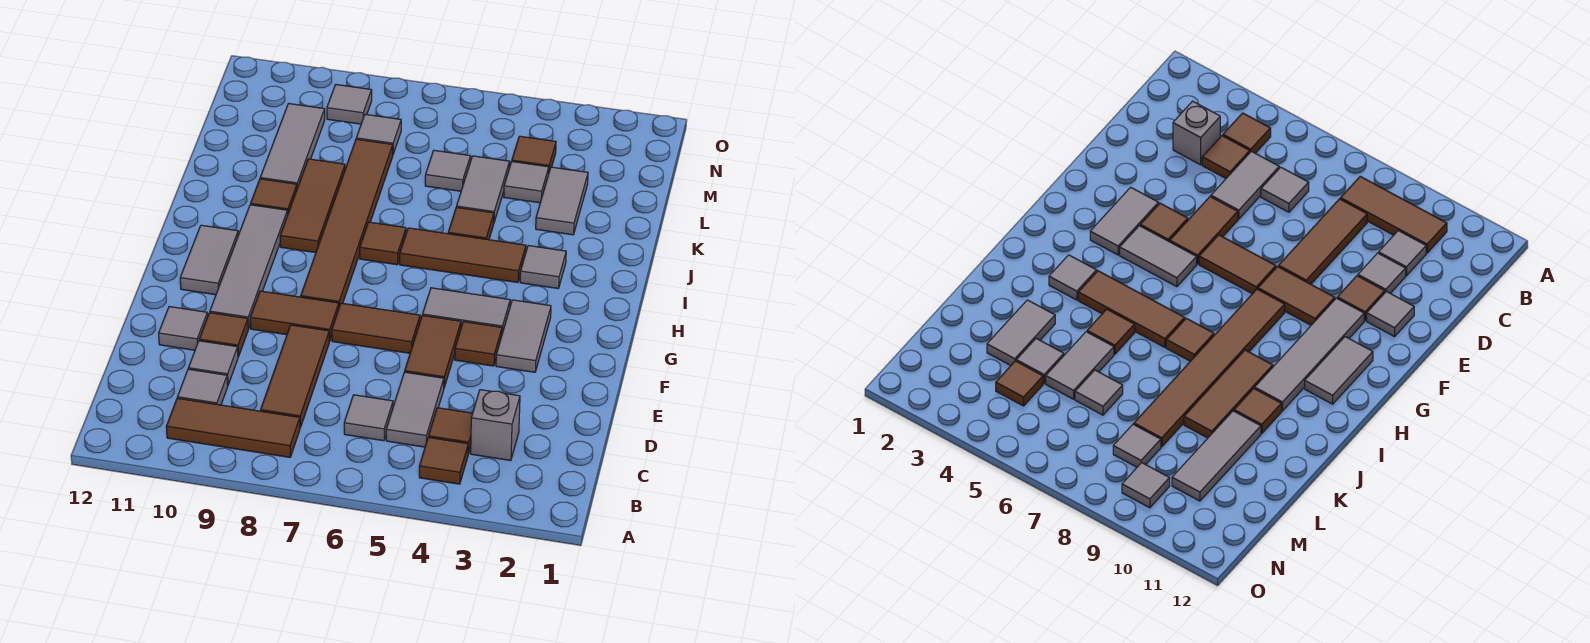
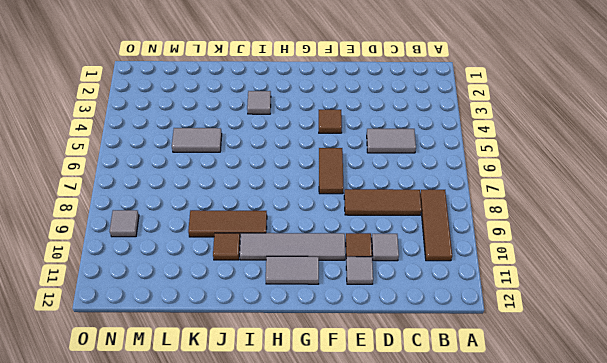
none -> brown 1x1 tile [419,437,468,484]
none -> grey 1x1 brick [471,390,520,461]
none -> brown 1x1 tile [428,408,473,454]
none -> grey 1x1 tile [344,395,393,441]

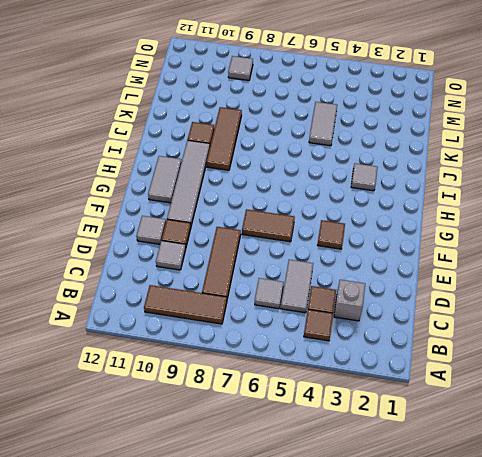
none -> grey 1x1 tile [178,369,228,405]
none -> brown 1x2 tile [405,315,461,387]
none -> grey 1x2 tile [496,300,551,372]
none -> brown 1x2 tile [250,291,339,341]

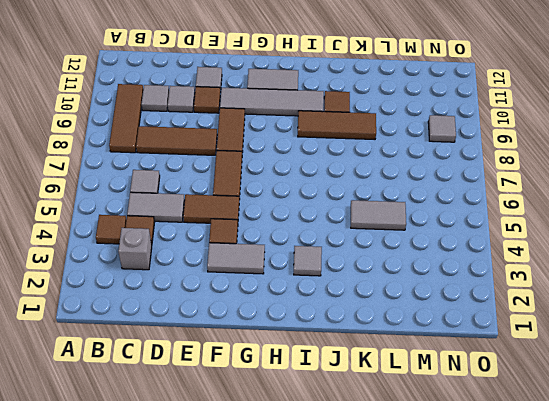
none -> grey 1x2 tile [423,288,510,333]
none -> brown 1x6 tile [301,139,393,306]
none -> brown 1x3 tile [400,228,526,283]
none -> brown 1x1 tile [360,222,406,265]

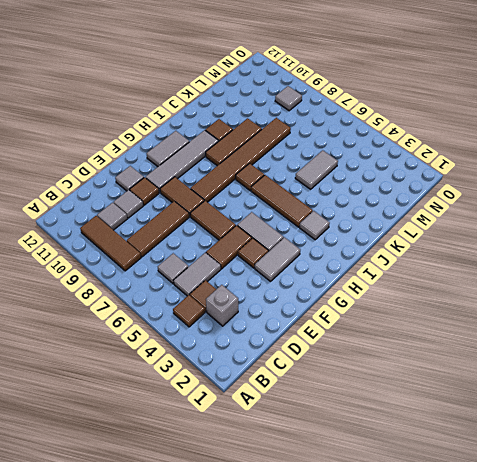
none -> brown 1x1 tile [448,207,494,240]
none -> grey 1x2 tile [536,167,588,235]
none -> grey 1x3 tile [260,104,325,188]
none -> grey 1x1 tile [504,162,549,203]

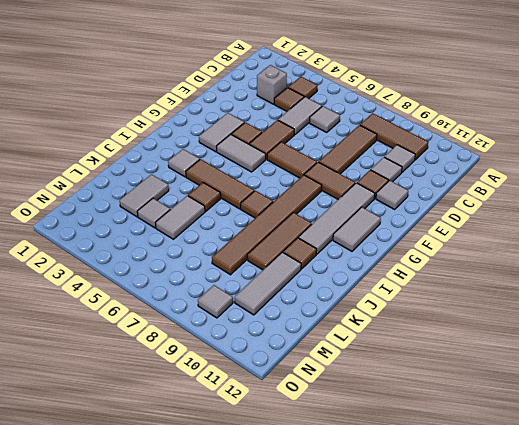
none -> grey 1x1 tile [425,150,471,191]
none -> brown 1x1 tile [512,136,556,171]
none -> grey 1x1 tile [356,114,401,154]

